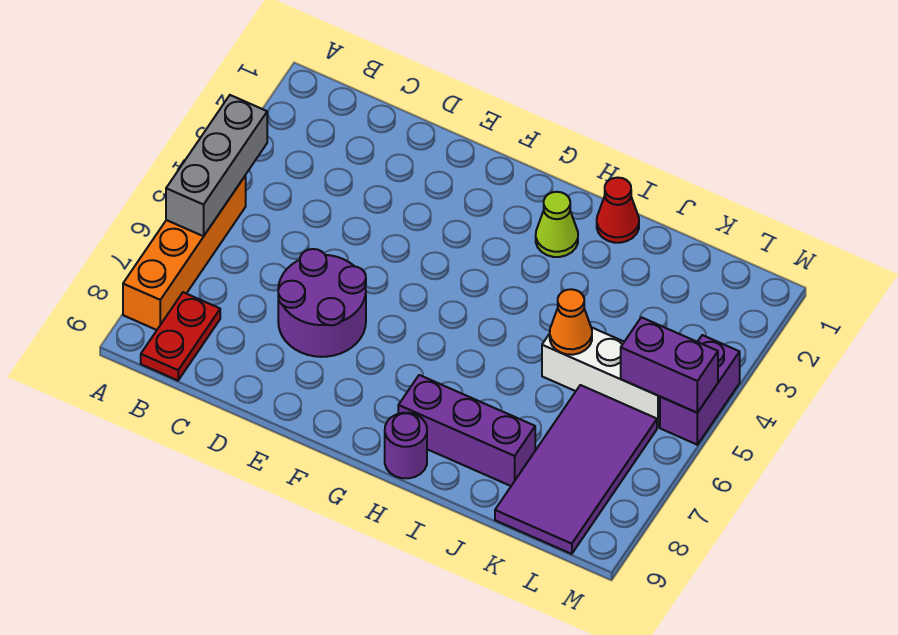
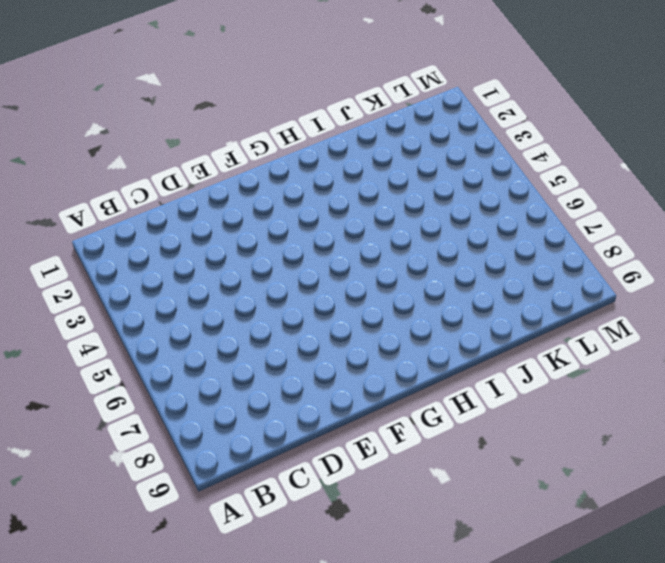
none -> orange 1x4 brick [123,175,246,330]
none -> red 1x2 plate [141,292,220,380]
none -> purple 2x2 round brick [278,249,366,357]

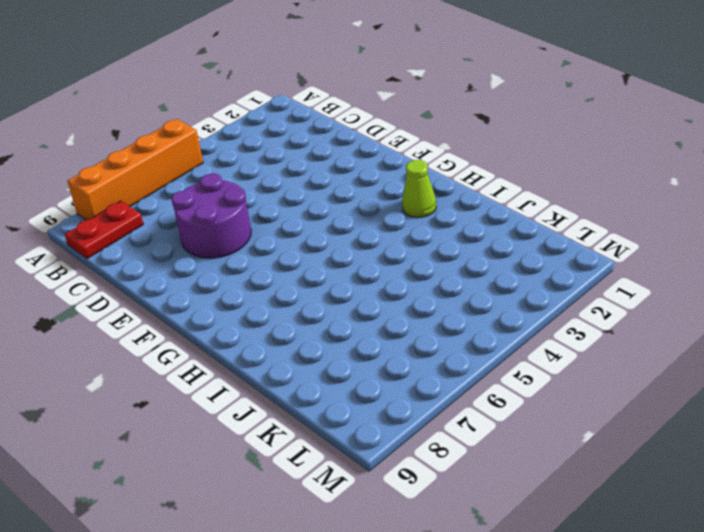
none -> purple 1x3 brick [398,375,535,486]
none -> purple 1x1 round brick [385,413,427,478]
none -> red 1x1 cone [597,178,639,243]

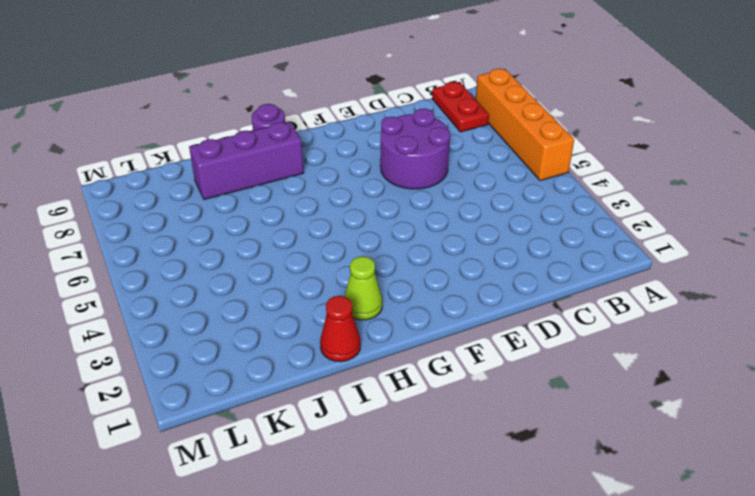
none -> white 1x3 brick [542,327,660,427]
none -> purple 2x4 tile [495,385,657,554]
none -> purple 1x2 brick [660,335,740,445]

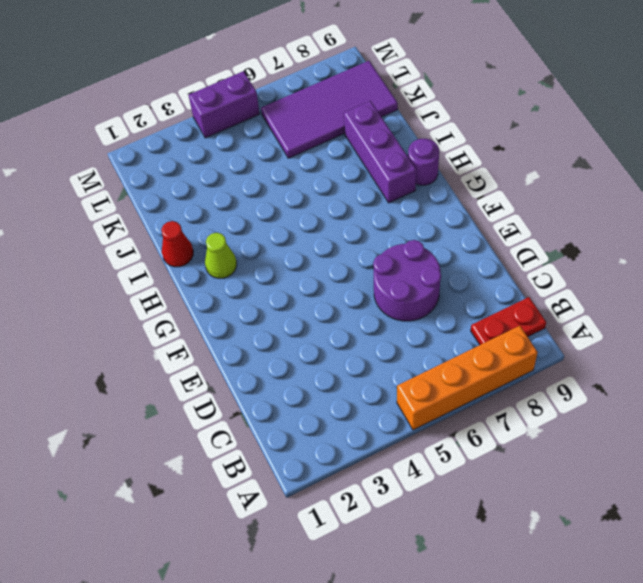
none -> white 1x3 brick [542,327,660,427]
none -> grey 1x3 brick [166,95,267,236]
none -> orange 1x1 cone [550,289,592,355]

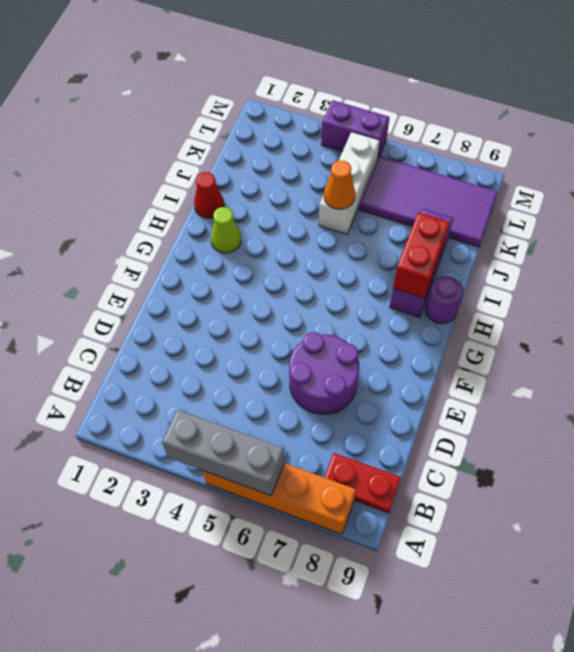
red 1x2 brick [393,212,450,298] -> none
none -> purple 1x2 brick [621,317,718,413]

